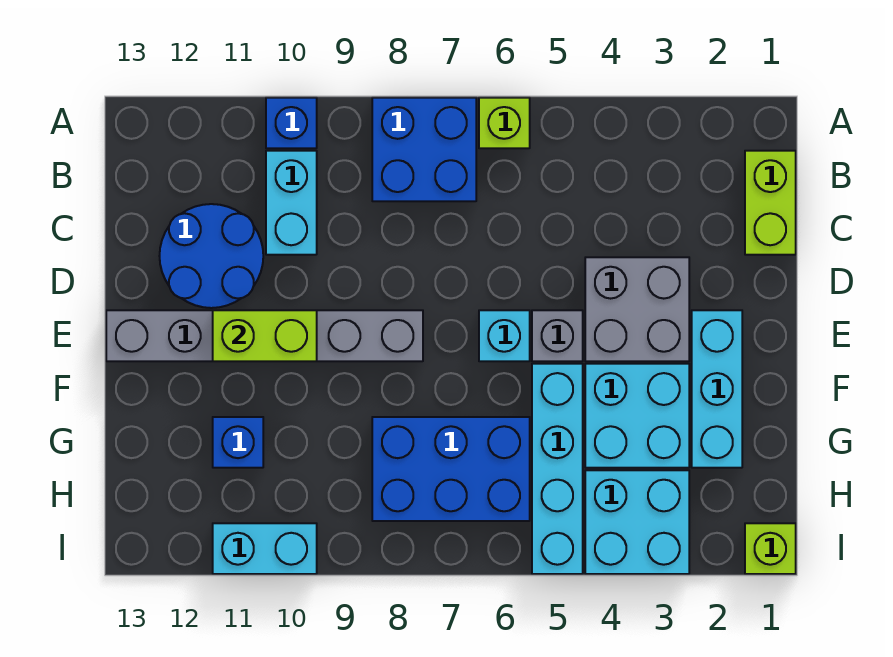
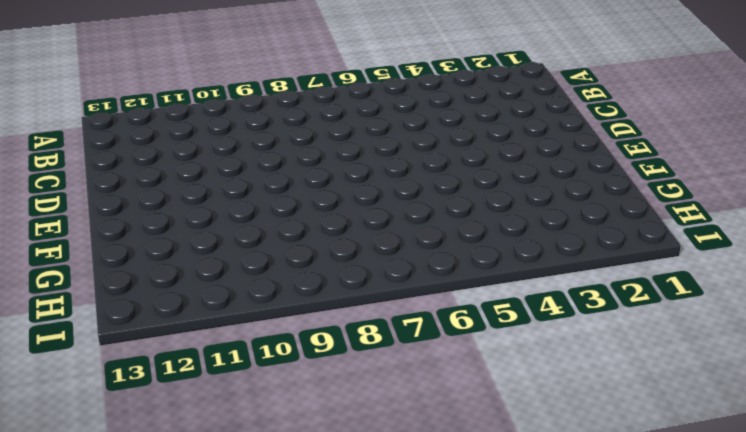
none -> lime 1x1 brick [479,98,530,148]
none -> blue 2x2 brick [372,98,476,201]
none -> blue 1x1 brick [266,98,317,148]

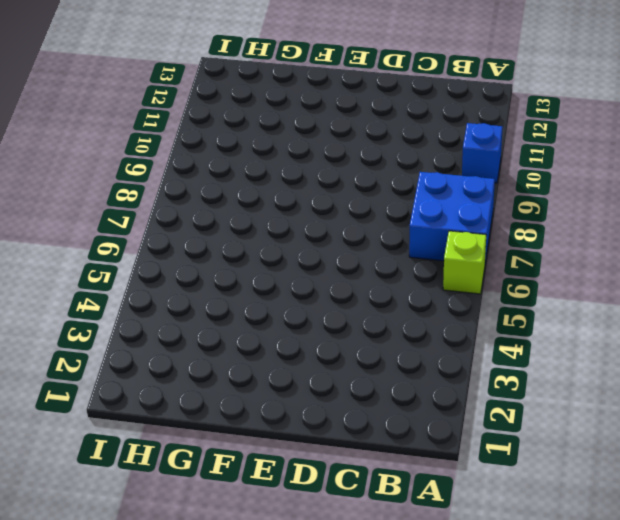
none -> lime 1x2 brick [745,151,796,255]
none -> cyan 1x2 brick [266,151,317,255]
none -> blue 2x2 round brick [160,204,263,308]

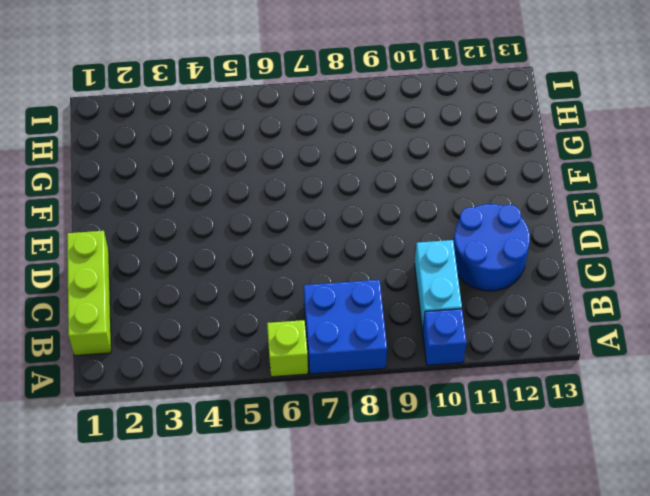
lime 1x3 brick [67,231,111,356] -> lime 1x2 brick [745,151,796,255]
none -> grey 2x2 brick [585,257,689,361]
none -> cyan 1x3 brick [692,310,742,468]
none -> grey 1x1 brick [532,310,583,361]

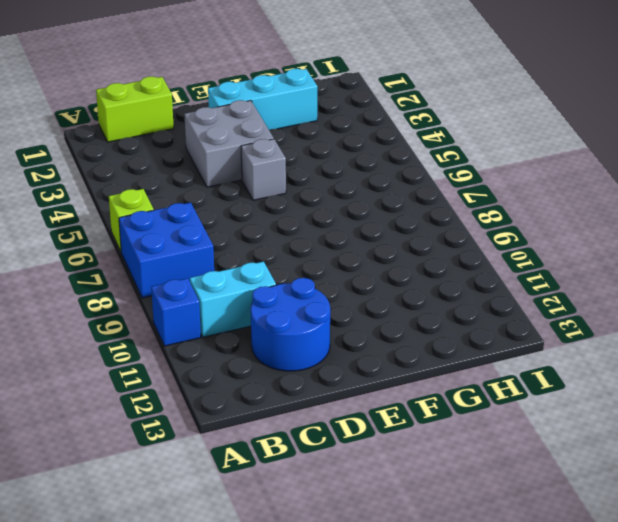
none -> cyan 1x1 brick [479,310,530,361]
none -> grey 1x6 brick [106,310,423,361]
none -> cyan 2x2 brick [585,364,689,468]

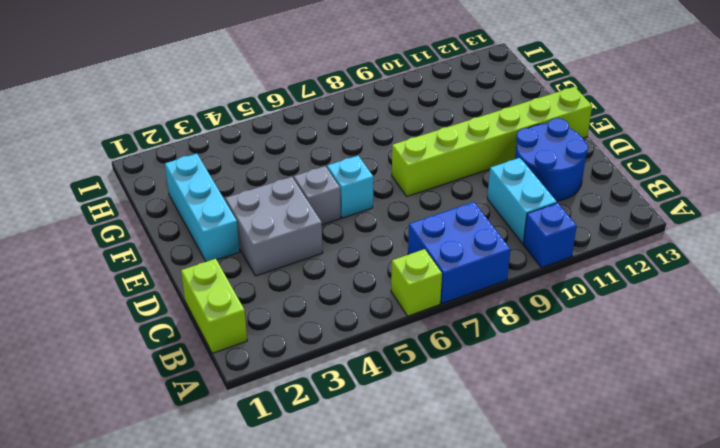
lime 1x6 brick [392,87,592,196] -> grey 1x6 brick [106,310,423,361]
none -> cyan 2x2 brick [585,364,689,468]
none -> cyan 1x4 brick [532,364,583,574]
none -> blue 2x3 brick [372,417,530,521]

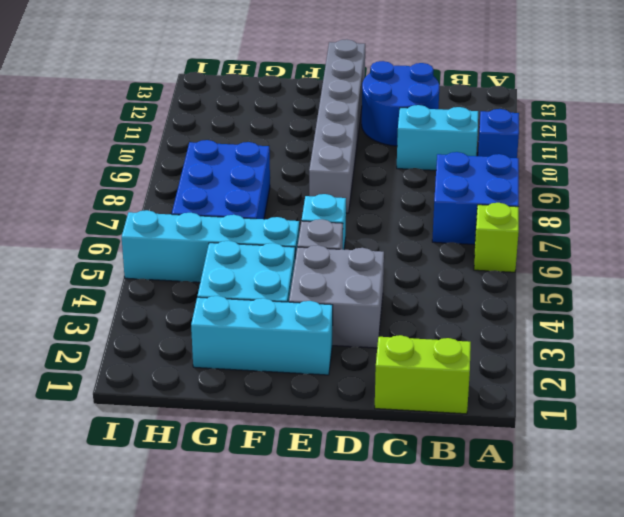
none -> blue 1x1 brick [213,417,263,468]
none -> cyan 2x2 brick [585,470,689,574]
none -> lime 1x1 brick [745,523,796,574]

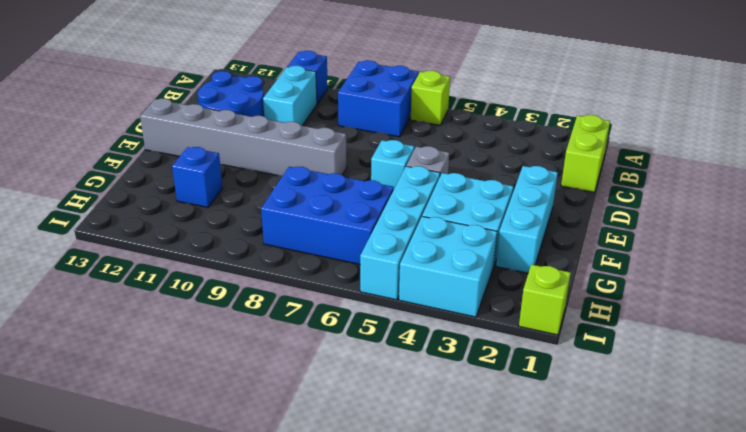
none -> grey 2x2 brick [585,257,689,361]
none -> cyan 1x2 brick [213,523,317,574]
none -> lime 1x2 brick [213,310,317,361]

